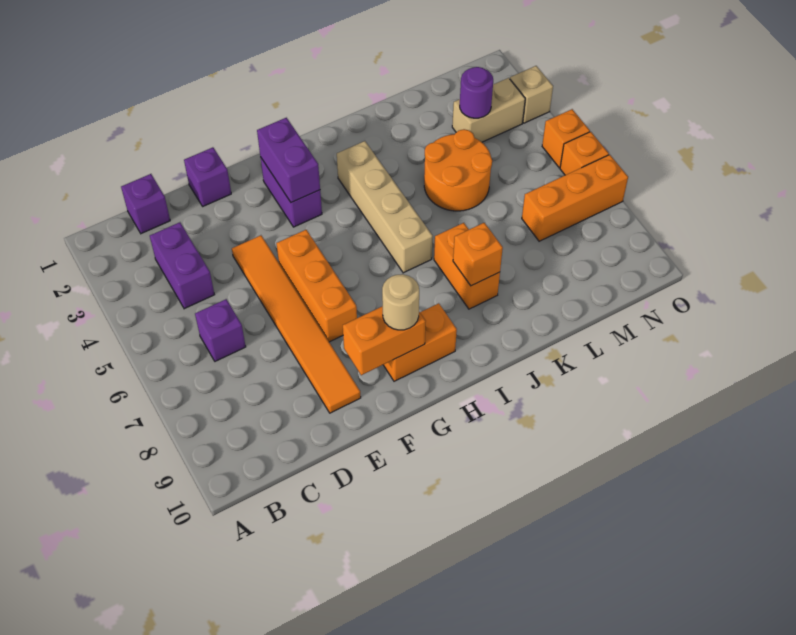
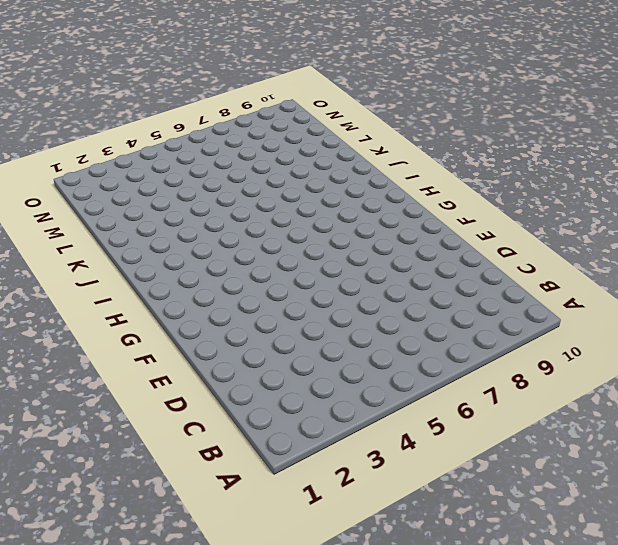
none -> purple 1x1 brick [121,174,170,234]
none -> purple 1x2 brick [150,222,214,309]
none -> purple 1x1 brick [195,299,246,361]

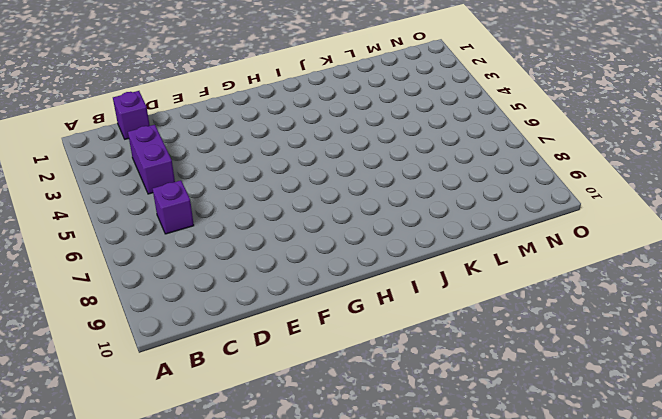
none -> purple 1x1 brick [184,147,231,206]
none -> orange 1x6 tile [232,235,361,413]
none -> orange 1x3 brick [276,230,357,342]

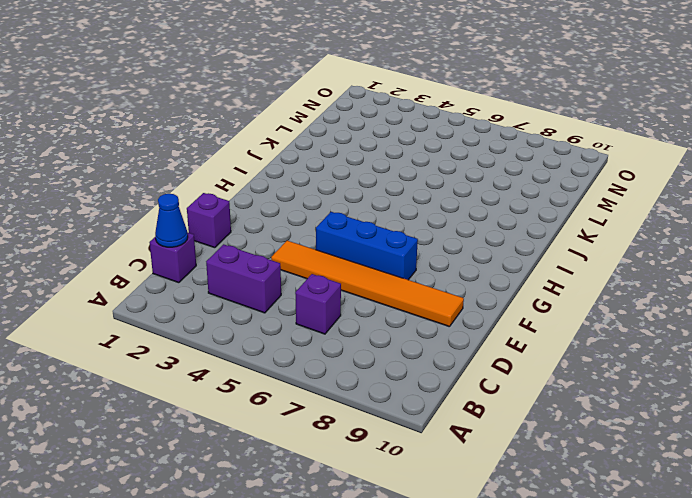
blue 1x1 cone [155,194,188,247] -> none
blue 1x3 brick [316,212,418,280] -> orange 1x3 brick [276,230,357,342]
none -> purple 1x2 brick [260,157,322,227]
none -> orange 1x2 brick [384,303,457,381]
none -> tan 1x4 brick [337,141,433,273]

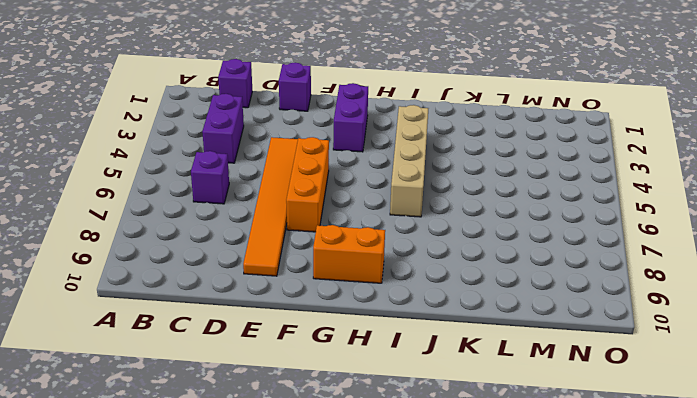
none -> orange 1x2 brick [434,223,500,309]
none -> orange 2x2 round brick [424,129,492,211]
none -> tan 1x2 brick [452,78,525,142]

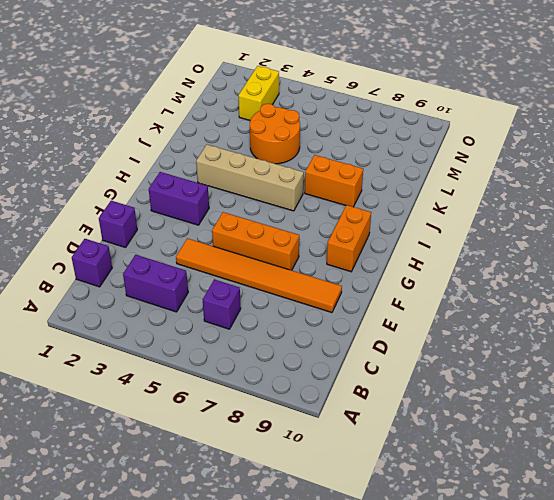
yellow 1x2 brick [238,66,279,120] -> tan 1x2 brick [452,78,525,142]
none -> orange 1x3 brick [522,155,628,241]
none -> tan 1x1 brick [510,66,553,123]
none -> orange 1x1 brick [542,109,590,168]

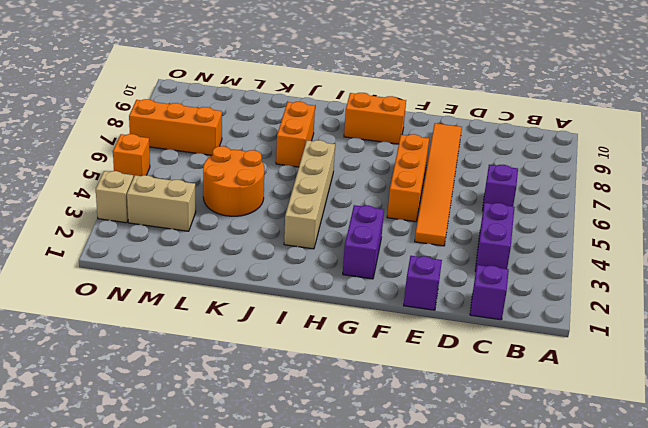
none -> orange 1x1 brick [560,132,609,175]
none -> orange 1x2 brick [343,306,426,375]
none -> purple 1x2 brick [257,118,320,203]

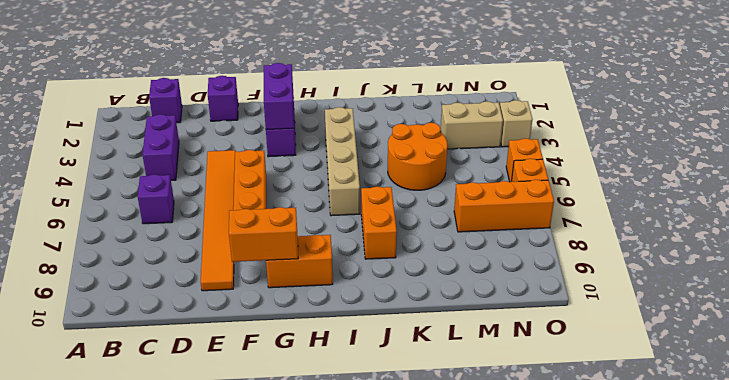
none -> orange 1x1 brick [453,223,503,286]
none -> purple 1x1 round brick [460,67,493,118]
none -> tan 1x1 round brick [382,274,419,330]

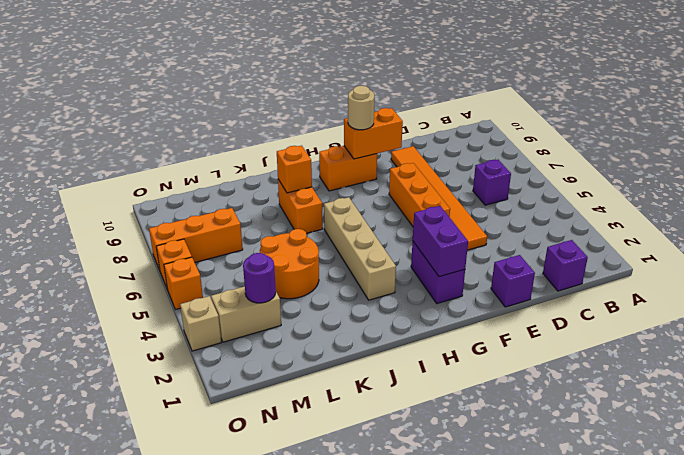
none -> purple 1x2 brick [150,222,214,309]

